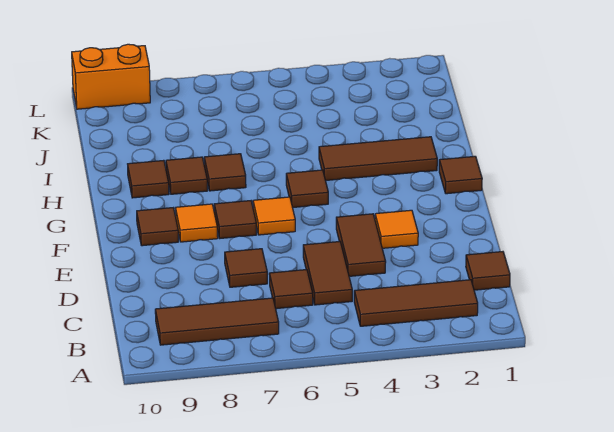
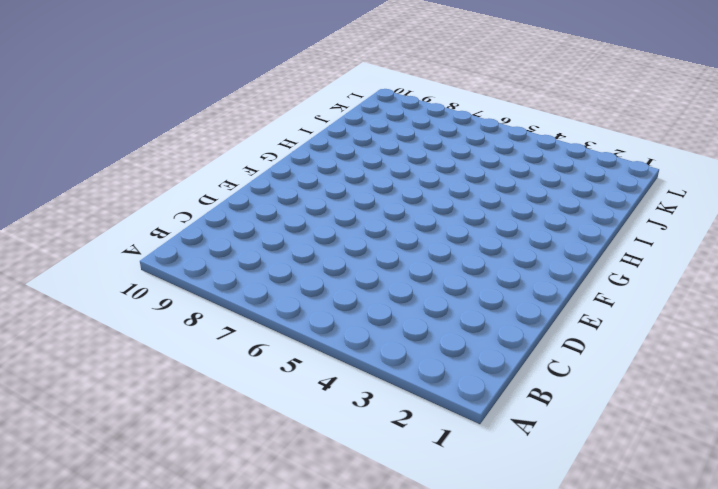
none -> brown 1x3 tile [354,280,478,326]
none -> brown 1x3 tile [155,298,279,345]
none -> brown 1x1 tile [466,252,510,290]

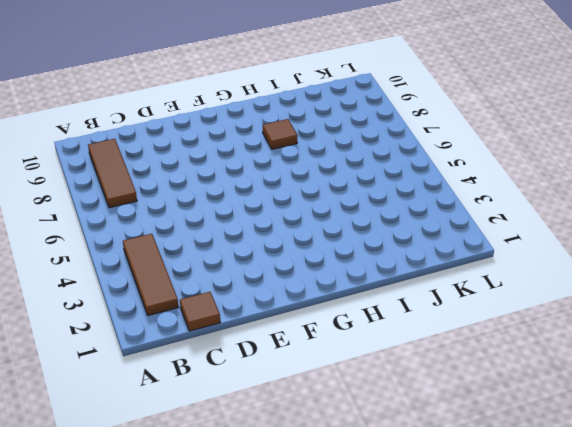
none -> brown 1x2 tile [303,241,352,305]
none -> brown 1x1 tile [269,270,313,309]
none -> brown 1x2 tile [336,214,386,276]

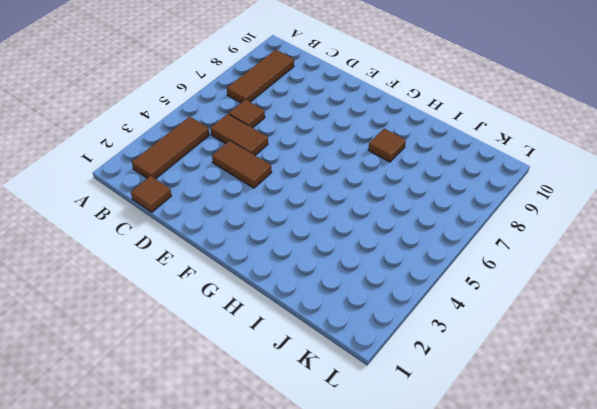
none -> brown 1x1 tile [225,249,267,287]
none -> orange 1x1 tile [375,210,418,248]
none -> orange 1x1 tile [253,197,295,235]

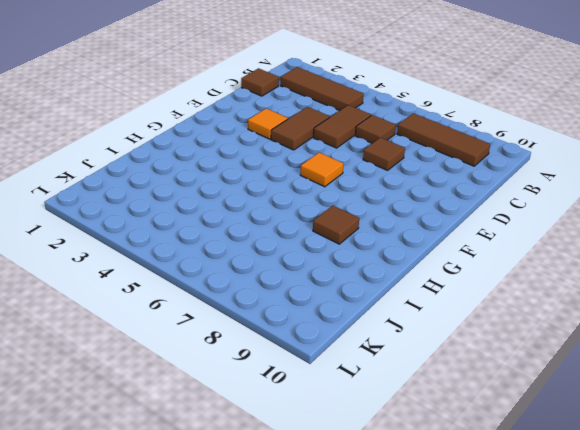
none -> brown 1x1 tile [214,201,256,238]
none -> orange 1x1 tile [176,204,218,242]
none -> brown 1x1 tile [137,208,178,246]

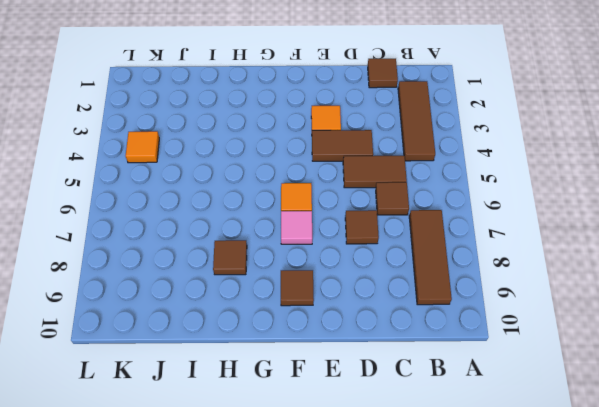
pink 1x1 tile [281,211,312,244] -> brown 1x1 tile [214,201,256,238]
orange 1x1 tile [126,131,159,163] -> orange 1x1 tile moved to [176,204,218,242]
none -> brown 1x1 tile [439,156,482,194]
none -> brown 1x1 tile [286,170,328,208]
none -> brown 1x3 tile [319,137,437,181]

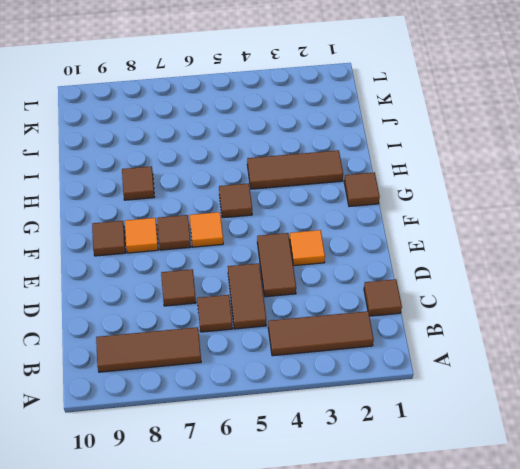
none -> brown 1x1 tile [204,154,246,191]
none -> brown 1x1 tile [128,160,169,198]
none -> orange 1x2 brick [72,44,150,109]

